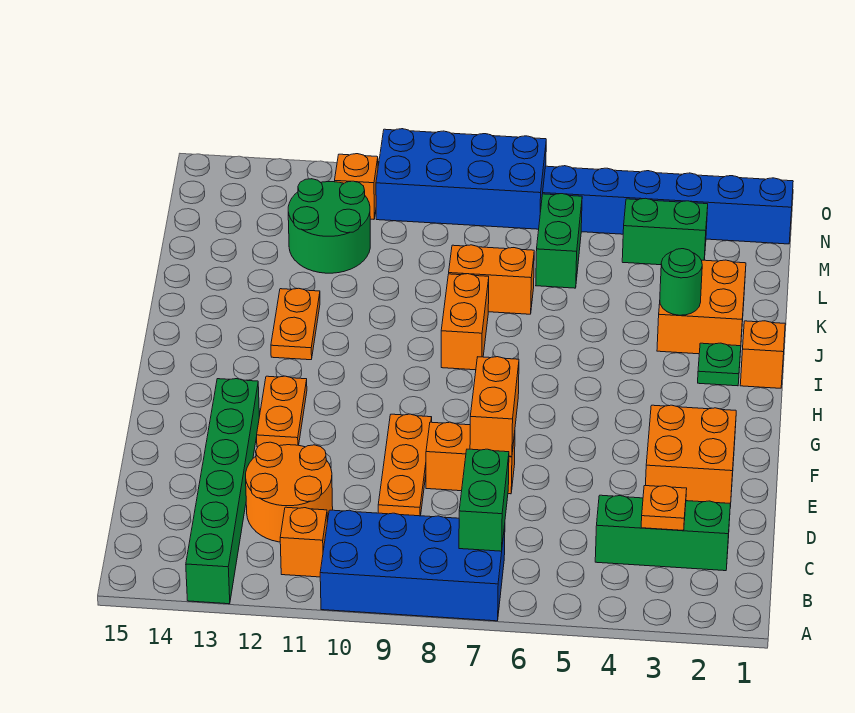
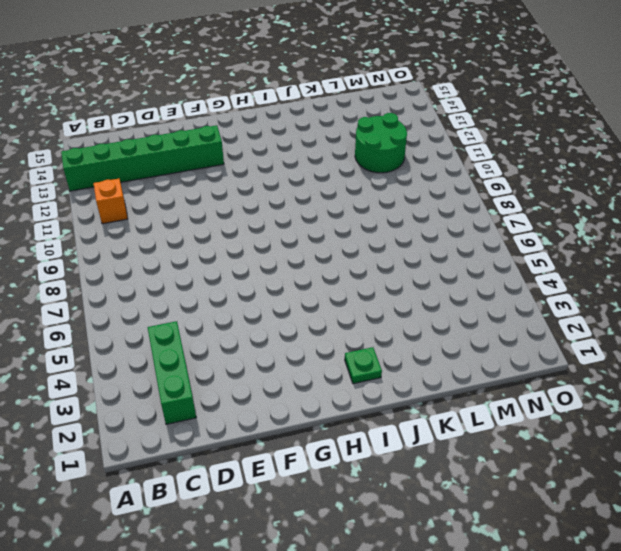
none -> blue 2x4 brick [320,510,505,621]
none -> orange 2x2 round brick [246,442,333,542]
none -> orange 1x3 plate [378,414,432,516]

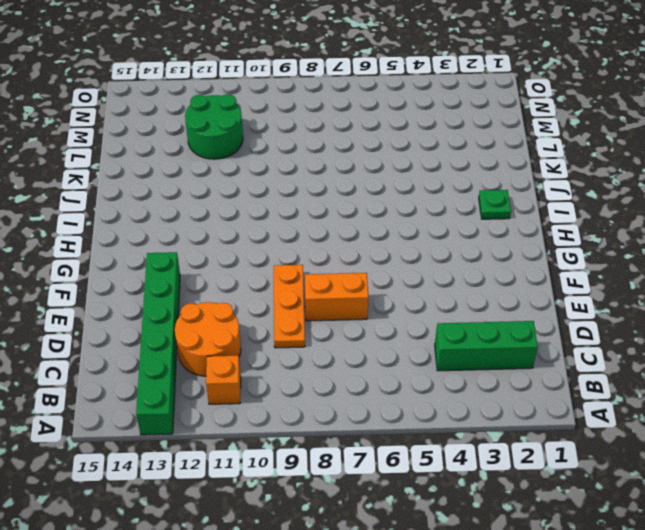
none -> blue 2x4 brick [320,510,505,621]
none -> orange 2x2 brick [645,405,736,507]
none -> orange 1x2 plate [257,376,307,447]

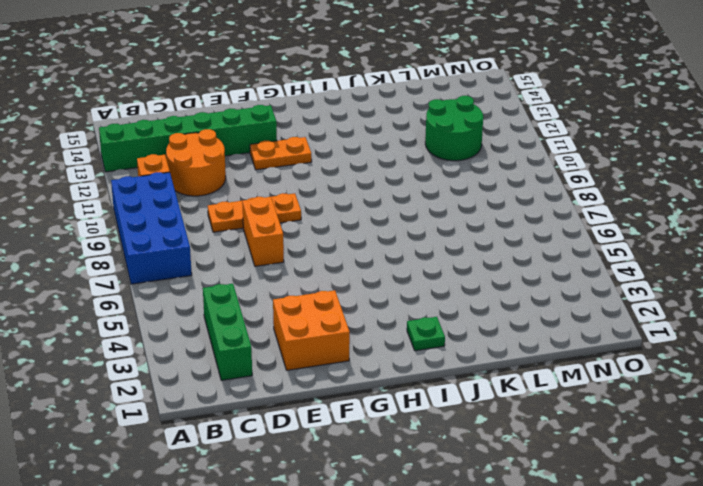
none -> orange 1x1 brick [740,321,785,388]
none -> orange 1x2 brick [441,274,489,370]
none -> orange 1x2 plate [271,288,320,360]

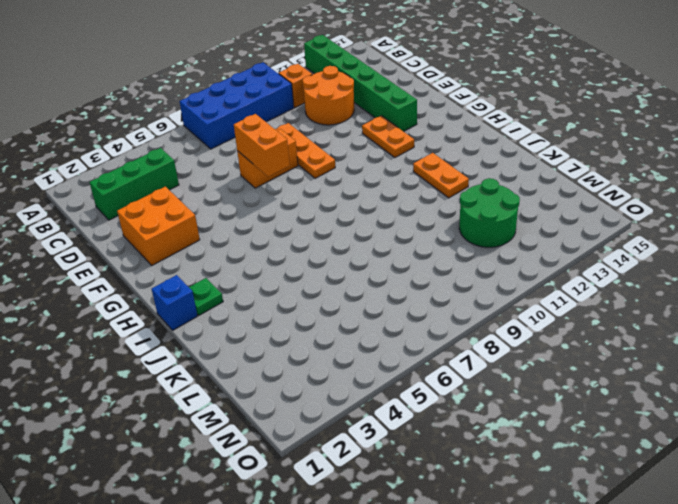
blue 1x1 brick [152,275,197,330] -> orange 1x1 brick [740,321,785,388]
none -> orange 1x2 brick [441,274,489,370]
none -> orange 2x2 brick [657,260,746,354]
none -> orange 1x2 brick [449,245,534,314]

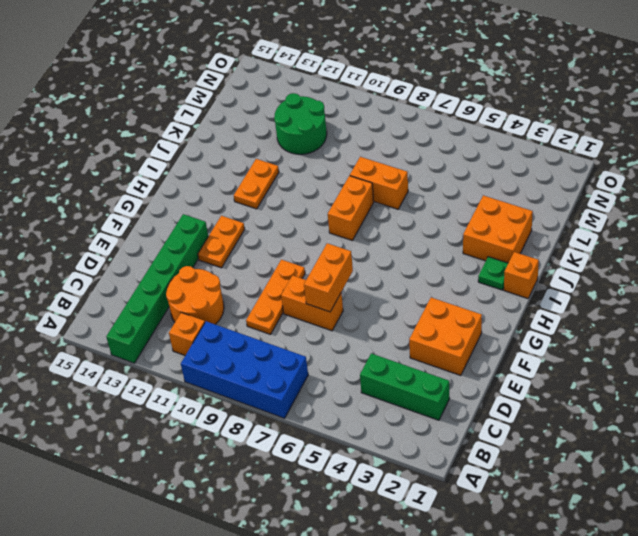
none -> green 1x2 brick [536,194,582,288]
none -> green 1x2 brick [622,198,708,265]
none -> blue 1x6 brick [543,166,793,244]

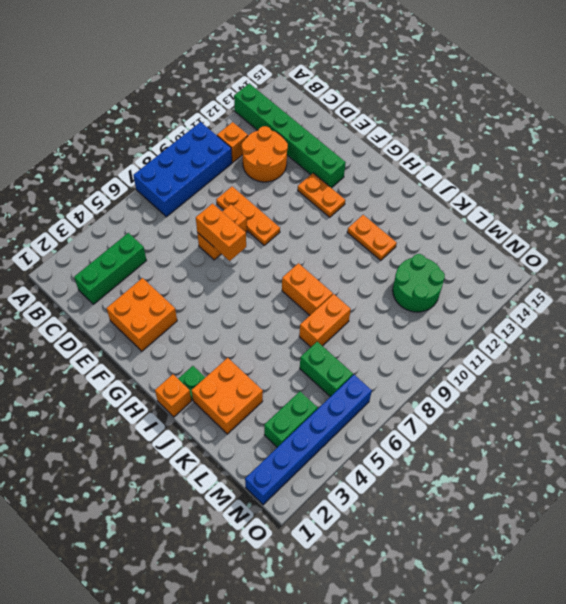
none -> blue 2x4 brick [376,129,546,229]
none -> orange 1x1 brick [335,154,378,219]
none -> green 1x2 brick [459,449,509,551]

